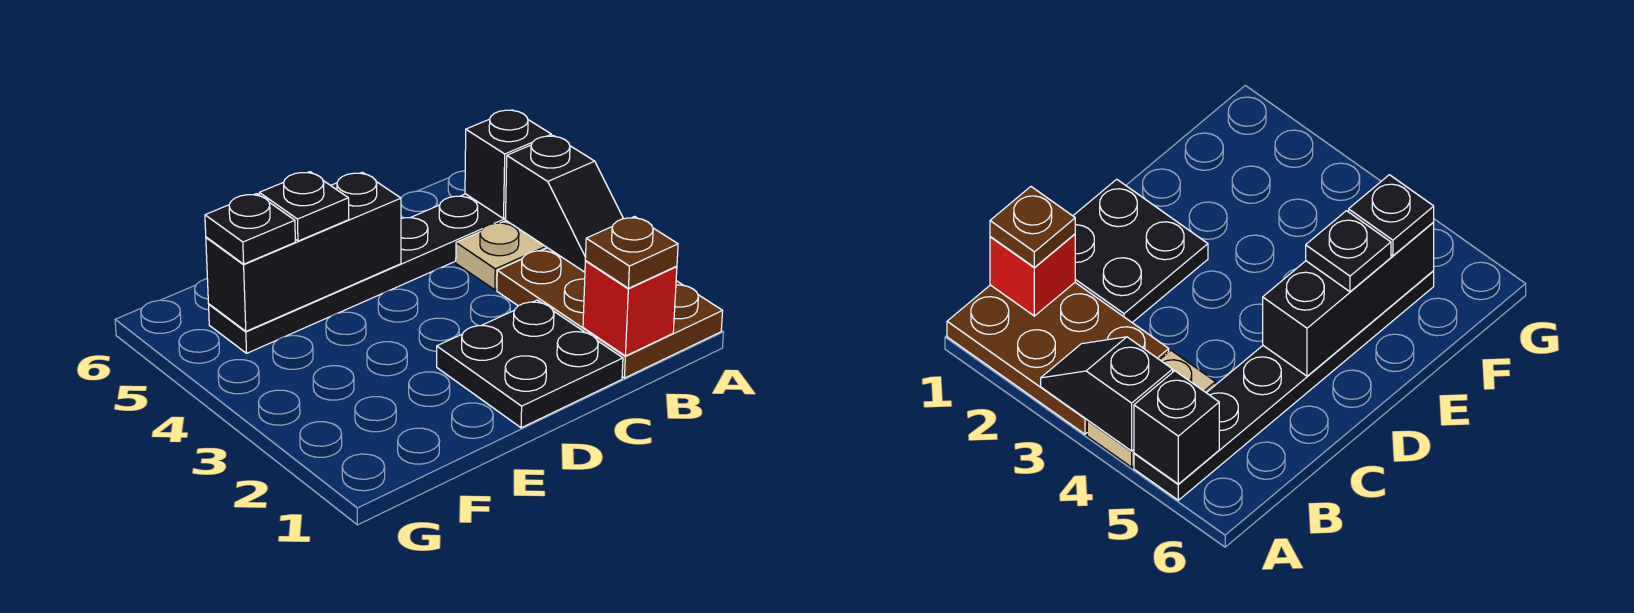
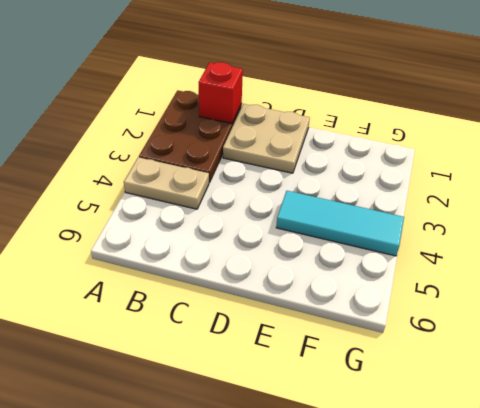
tan 2x2 plate [223,104,310,173] -> black 2x2 plate [437,300,623,428]
cyan 1x3 tile [276,191,404,256] -> none
none -> black 1x6 plate [209,194,506,353]
none -> black 1x2 slope [506,136,623,272]

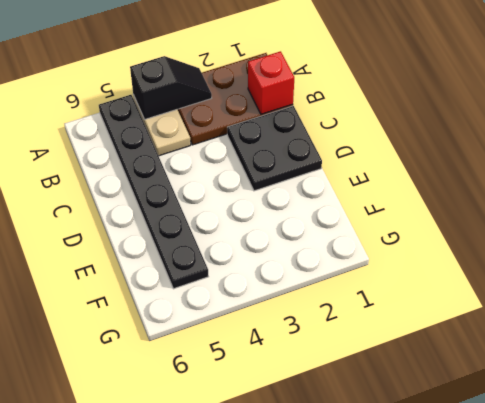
none -> black 1x1 brick [465,110,552,219]
none -> black 1x3 brick [206,172,401,331]

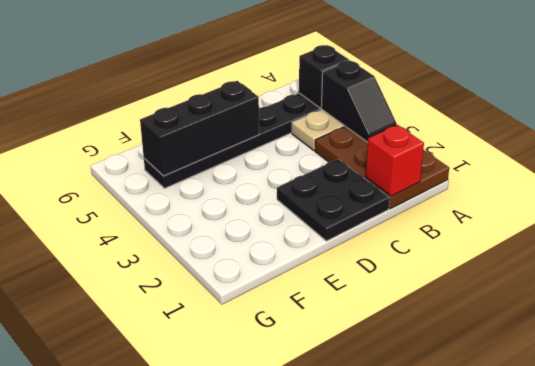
none -> brown 1x1 plate [585,217,678,288]
none -> black 1x1 plate [259,172,349,241]

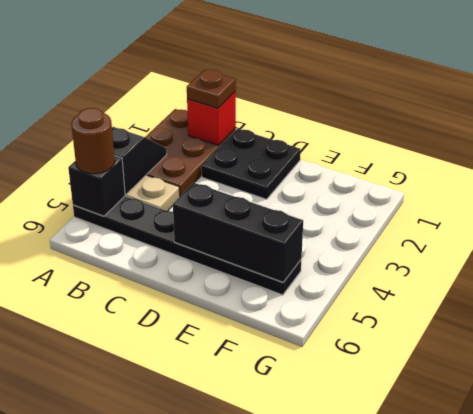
brown 1x1 round brick [71,108,115,174] -> none
none -> black 1x1 plate [259,172,349,241]
none -> black 1x1 plate [205,194,295,264]

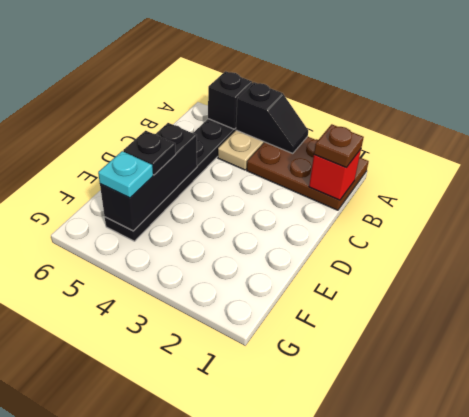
cyan 1x1 plate [98,151,153,198] -> black 1x1 plate [205,194,295,264]
none -> black 2x2 plate [437,300,623,428]

